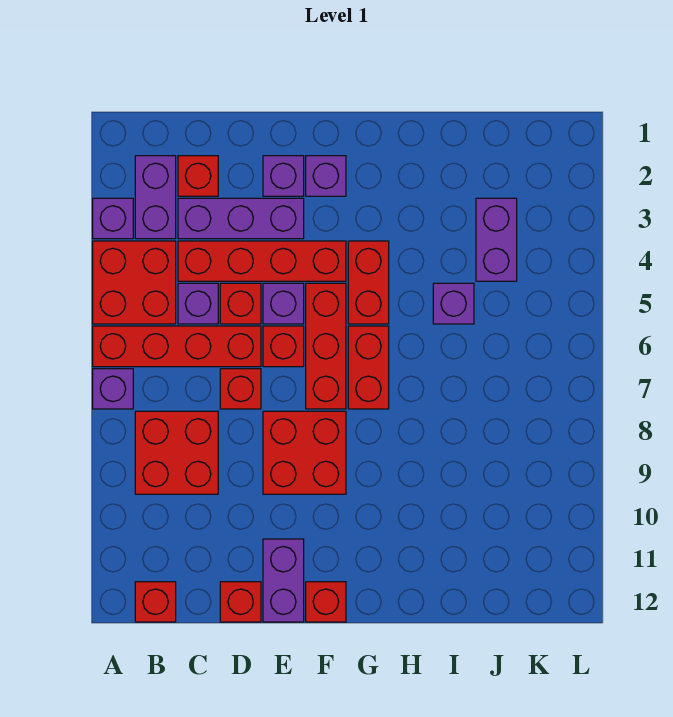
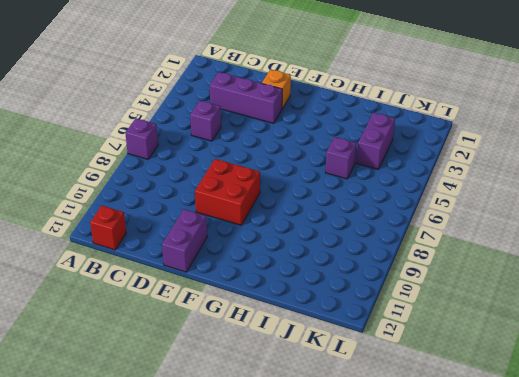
orange 1x1 brick [262,69,291,109] -> purple 1x1 brick [263,156,304,196]
none -> purple 1x1 brick [93,198,133,239]
none -> red 2x2 brick [93,241,176,324]
none -> red 1x4 brick [93,326,261,367]

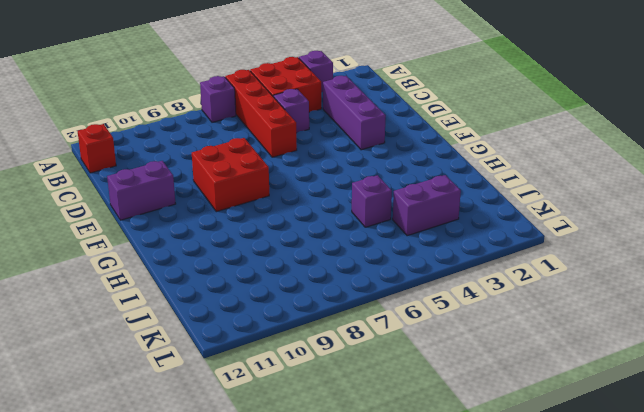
none -> purple 1x2 brick [135,156,176,239]
none -> red 2x2 brick [135,411,218,494]
none -> red 1x1 brick [178,156,218,196]

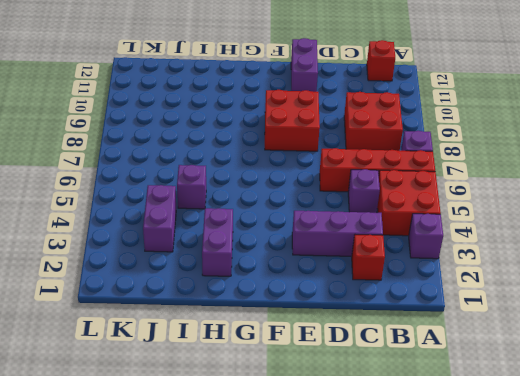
purple 1x2 brick [202,208,233,276] -> purple 1x2 brick moved to [135,156,176,239]
none -> red 1x4 brick [178,241,346,281]
none -> red 1x1 brick [220,283,261,324]
none -> red 1x1 brick [220,369,261,409]

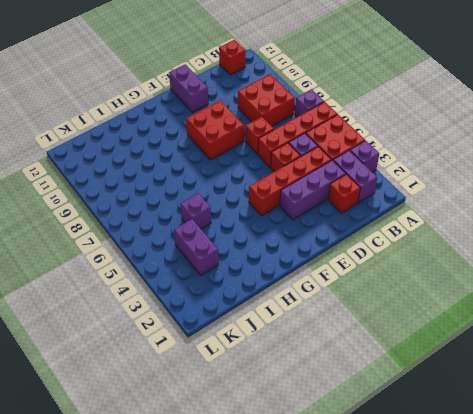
none -> red 1x1 brick [220,582,261,622]
none -> purple 1x1 brick [263,156,304,196]
none -> purple 1x1 brick [263,283,304,324]

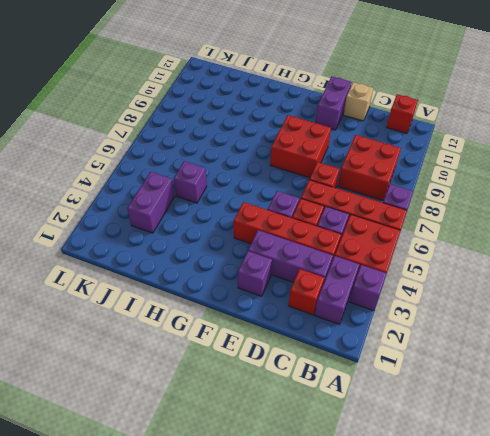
tan 1x1 brick [343,82,373,121] -> red 1x1 brick [220,582,261,622]
none -> red 1x1 brick [263,326,304,367]
none -> purple 1x1 brick [306,156,346,196]
none -> red 1x3 brick [306,283,346,409]

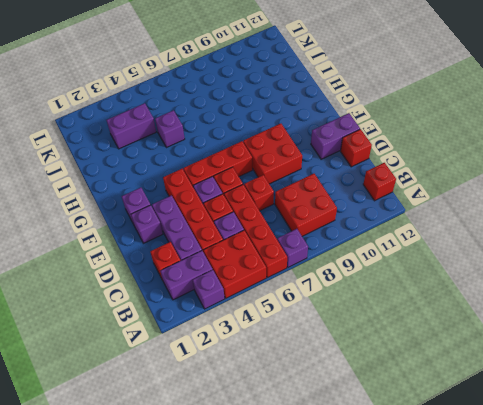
none -> red 1x1 brick [306,582,346,622]
none -> red 1x2 brick [348,241,389,324]
none -> red 1x2 brick [348,326,389,409]

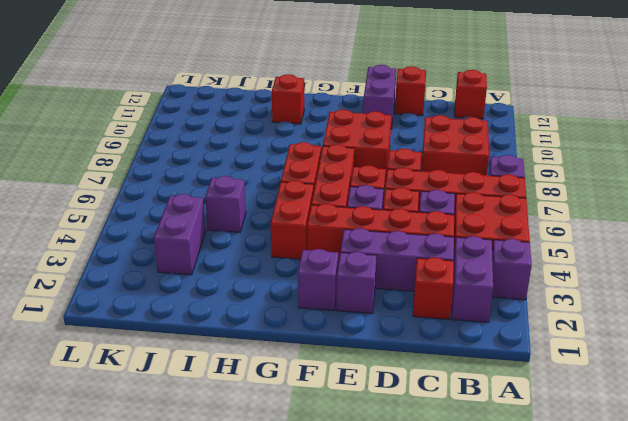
red 1x1 brick [272,74,304,124] -> red 1x1 brick moved to [306,582,346,622]

